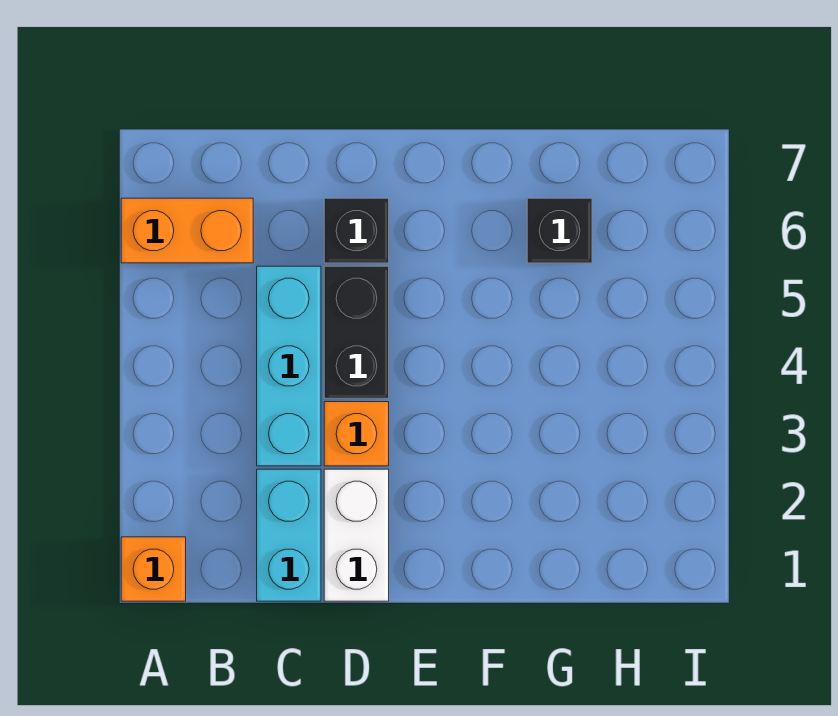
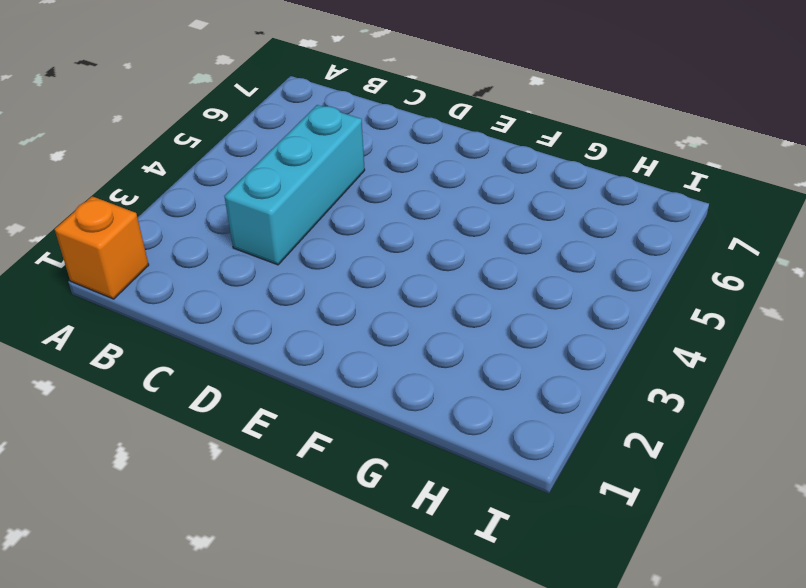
none -> orange 1x2 brick [121,198,253,263]
none -> cyan 1x2 brick [257,469,321,601]

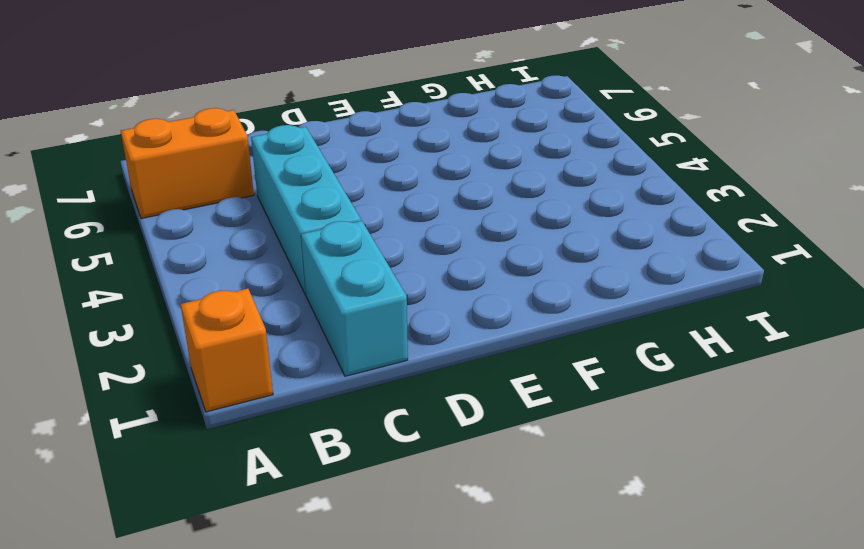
none -> white 1x2 brick [324,469,389,601]
none -> orange 1x1 brick [324,402,389,466]

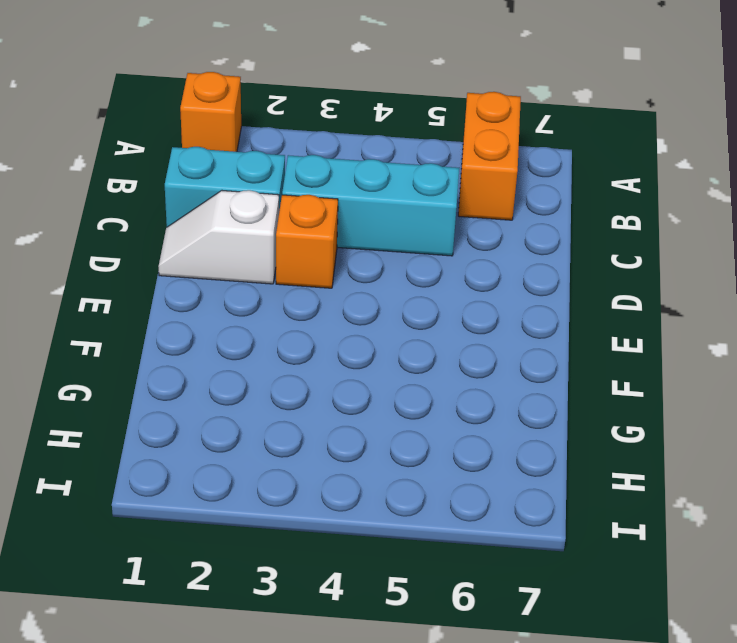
white 1x2 slope [158,190,279,284] -> white 1x2 brick [324,469,389,601]
none -> black 1x2 brick [324,266,389,398]
none -> black 1x1 brick [324,198,389,263]

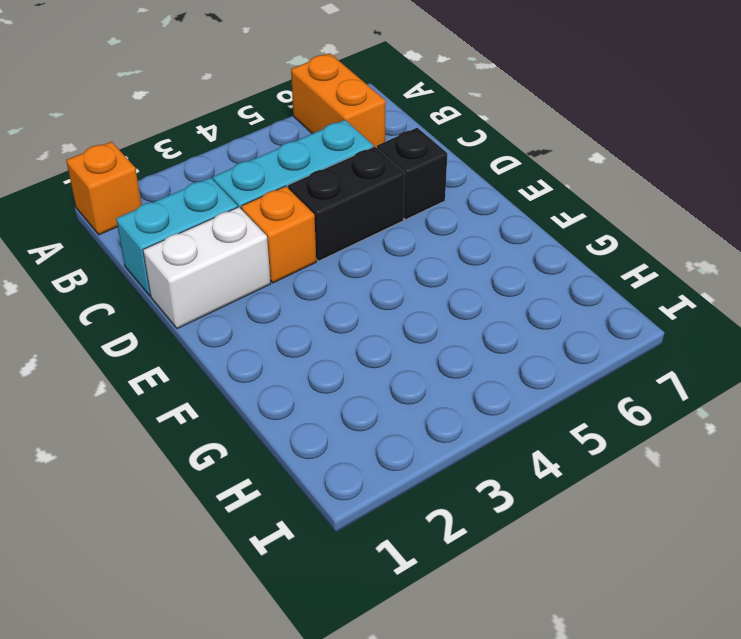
none -> black 1x1 brick [527,198,592,263]

